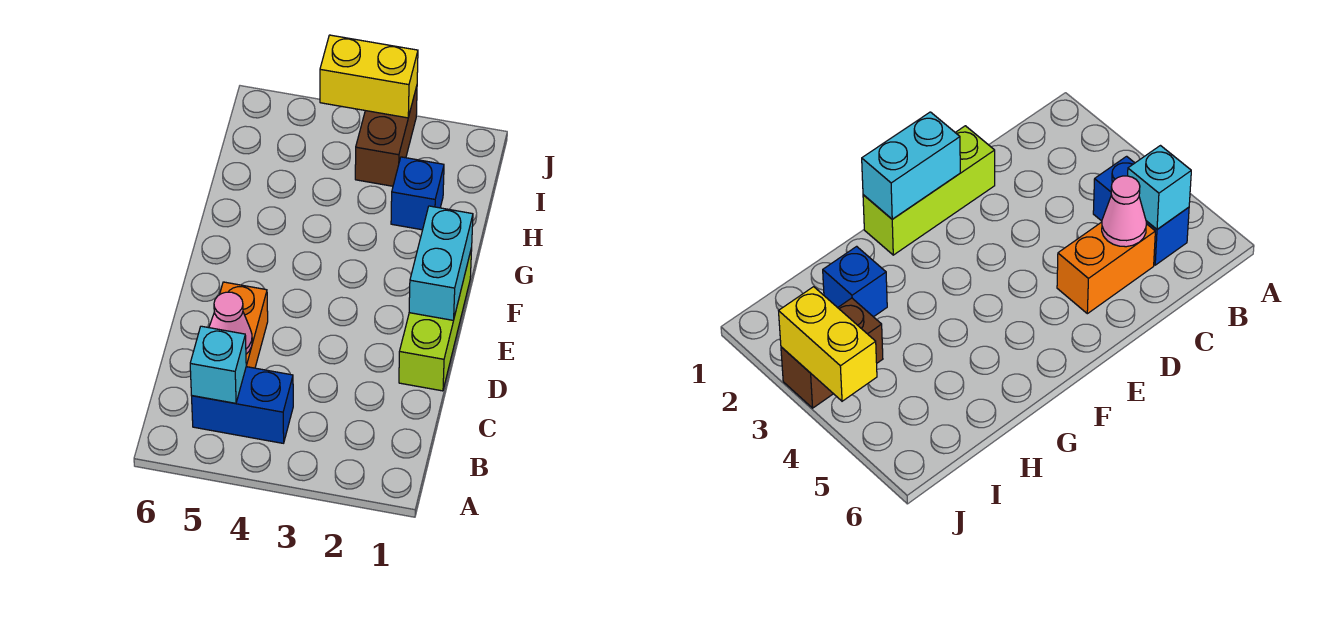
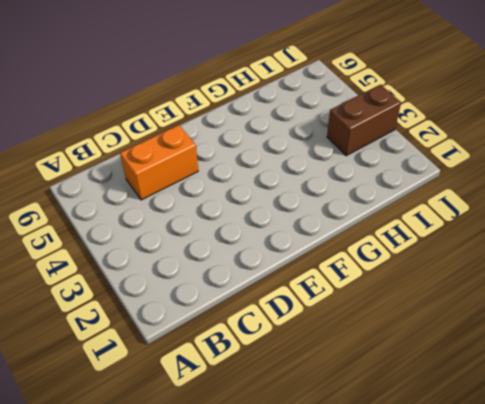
none -> blue 1x2 brick [192,366,293,443]
none -> lime 1x3 brick [399,248,472,391]

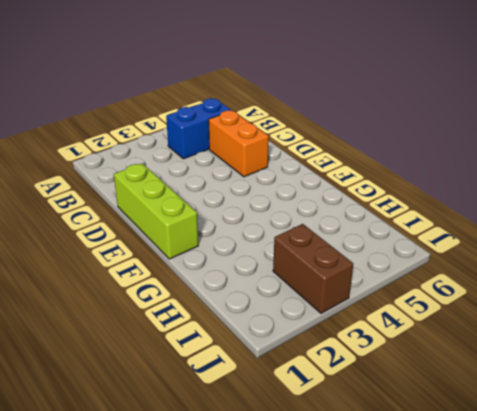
none -> blue 1x1 brick [391,157,444,230]
none -> cyan 1x1 brick [190,326,246,403]

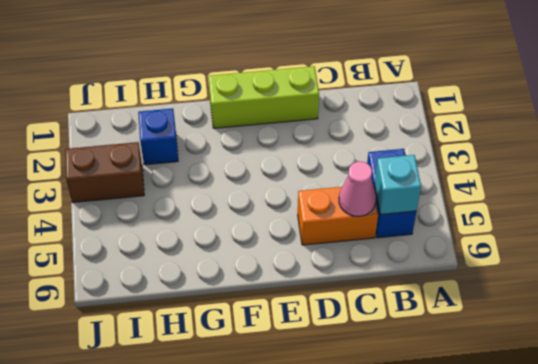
none -> cyan 1x2 brick [409,206,473,320]
none -> yellow 1x2 brick [320,35,418,118]

